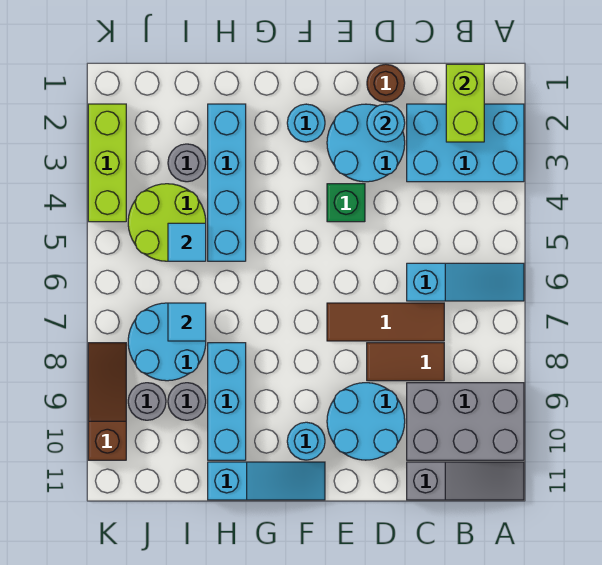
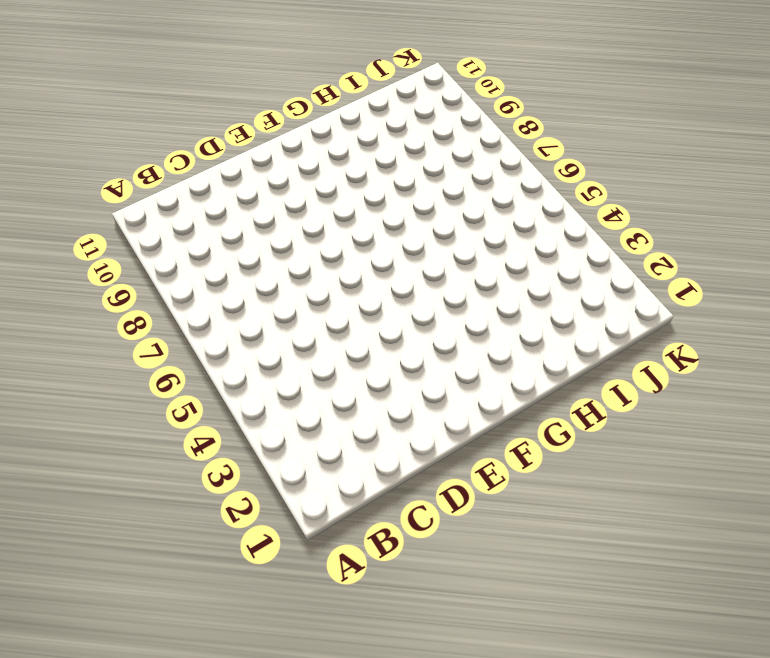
none -> cyan 2x3 brick [407,104,524,182]
none -> cyan 1x3 slope [407,263,524,301]
none -> grey 2x3 brick [407,383,524,460]

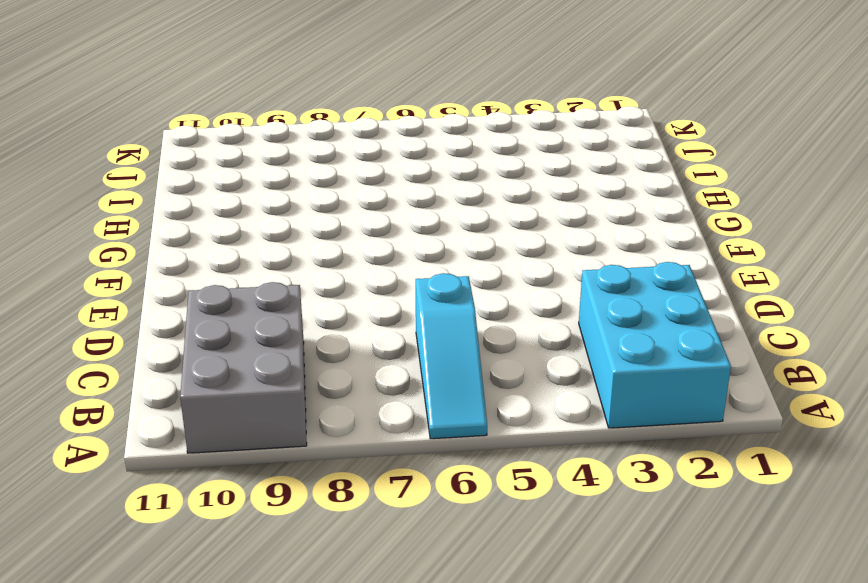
none -> grey 1x3 slope [407,462,524,500]
none -> brown 1x3 tile [327,303,444,341]
none -> brown 1x2 tile [367,343,444,381]

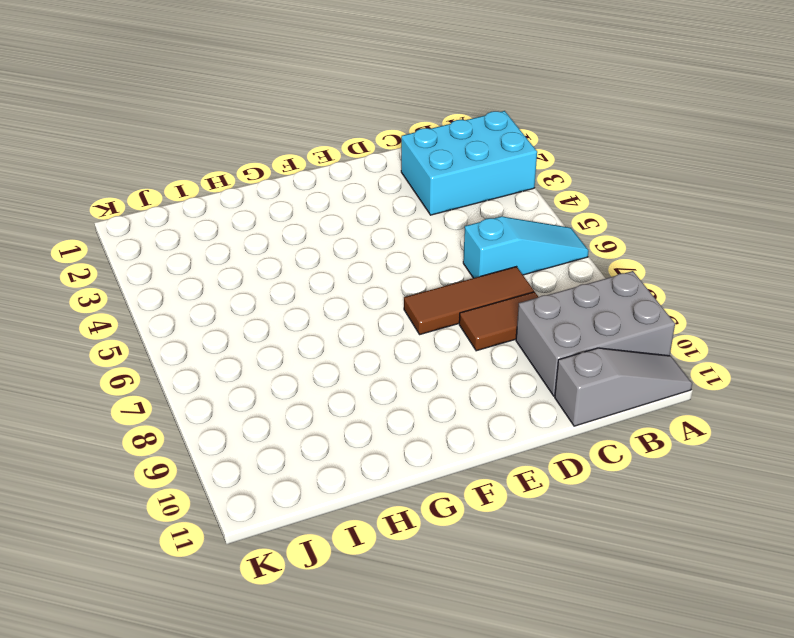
none -> brown 1x1 round brick [367,64,405,102]
none -> cyan 2x2 round brick [327,104,405,182]
none -> cyan 2x2 round brick [327,383,405,460]

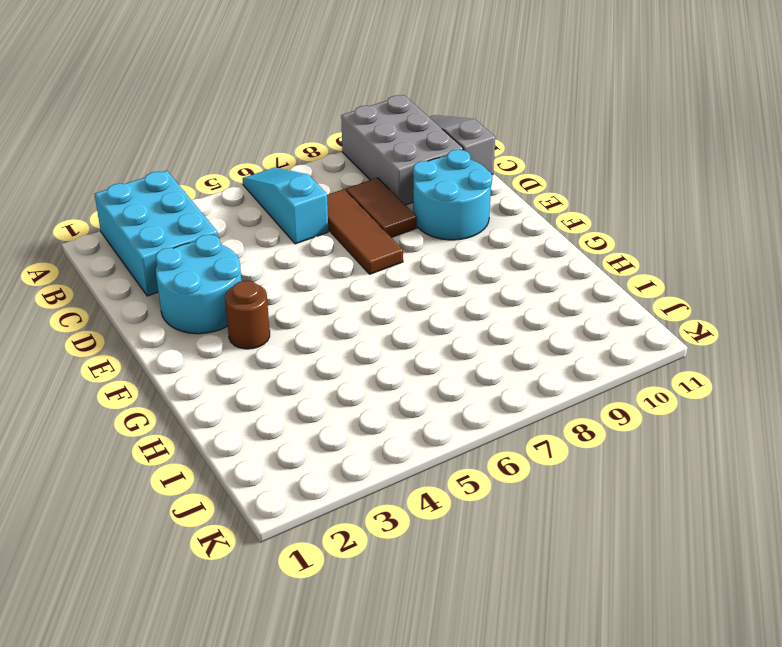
brown 1x1 round brick [225,281,270,349] -> brown 1x1 round brick moved to [367,64,405,102]
none -> green 1x1 brick [327,184,365,222]
none -> cyan 1x1 round brick [287,104,325,142]
none -> cyan 1x1 round brick [287,422,325,460]

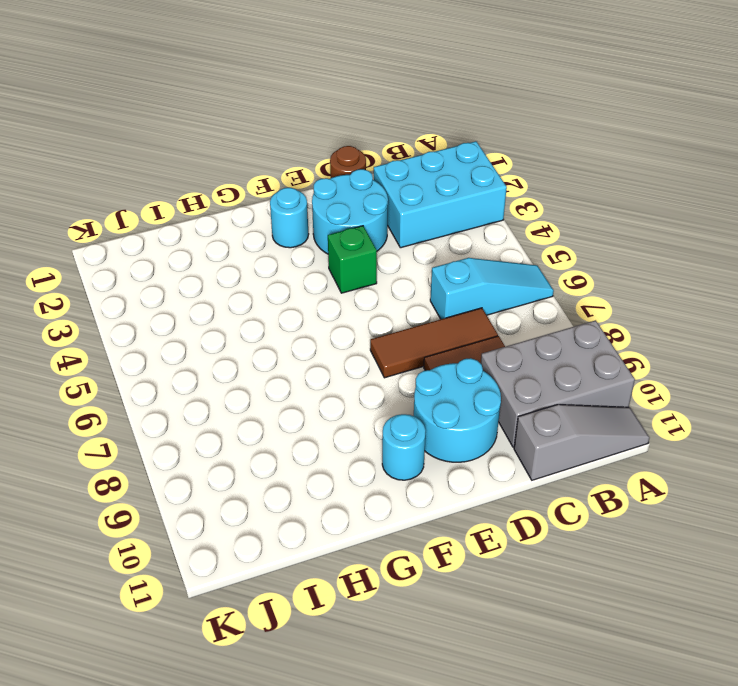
none -> cyan 1x3 slope [208,462,325,500]
none -> cyan 1x4 brick [208,104,246,261]
none -> cyan 1x3 brick [208,343,246,460]

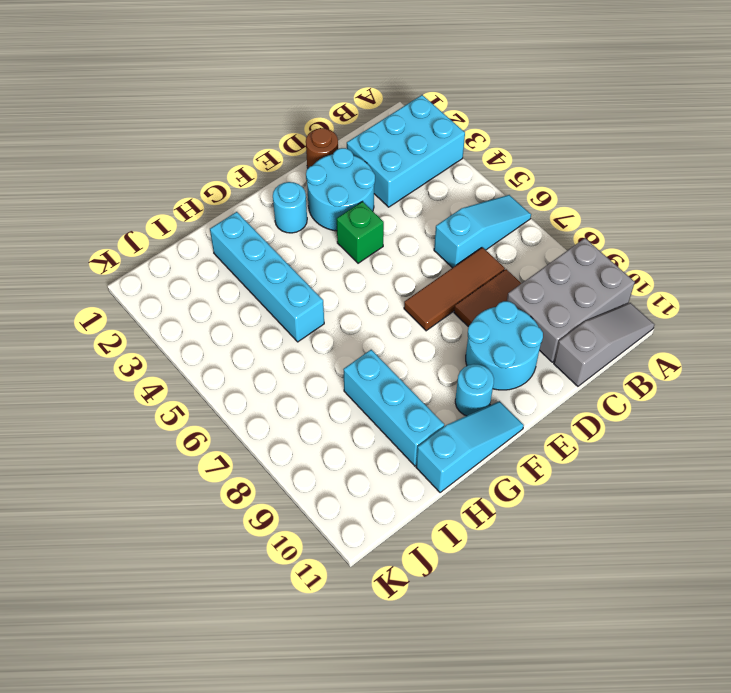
none -> grey 1x1 round brick [168,144,206,182]
none -> lime 2x2 round brick [128,184,206,261]
none -> cyan 2x2 round brick [128,303,206,381]

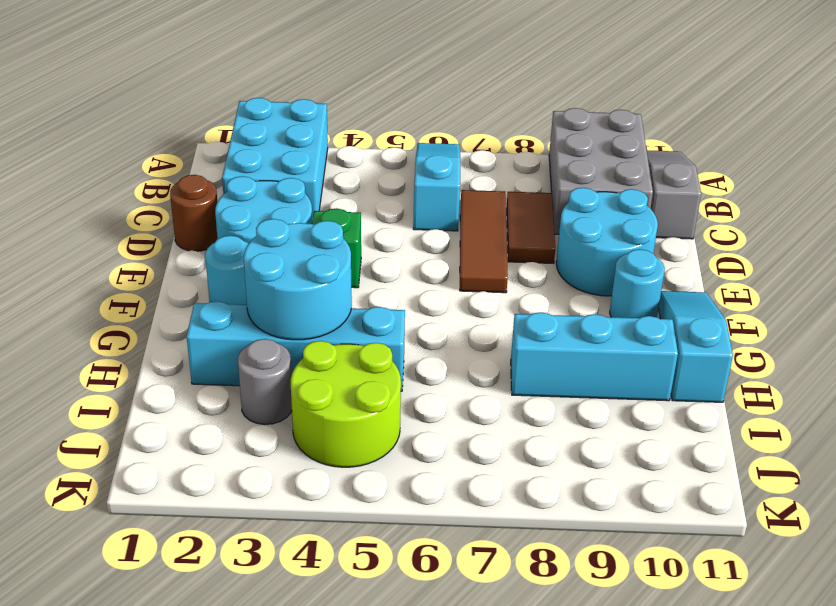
cyan 2x2 round brick [244,219,352,340] -> cyan 2x2 round brick moved to [128,303,206,381]
none -> grey 1x1 round brick [168,383,206,420]
none -> grey 1x1 round brick [128,383,166,420]
none -> lime 1x3 brick [88,104,126,222]

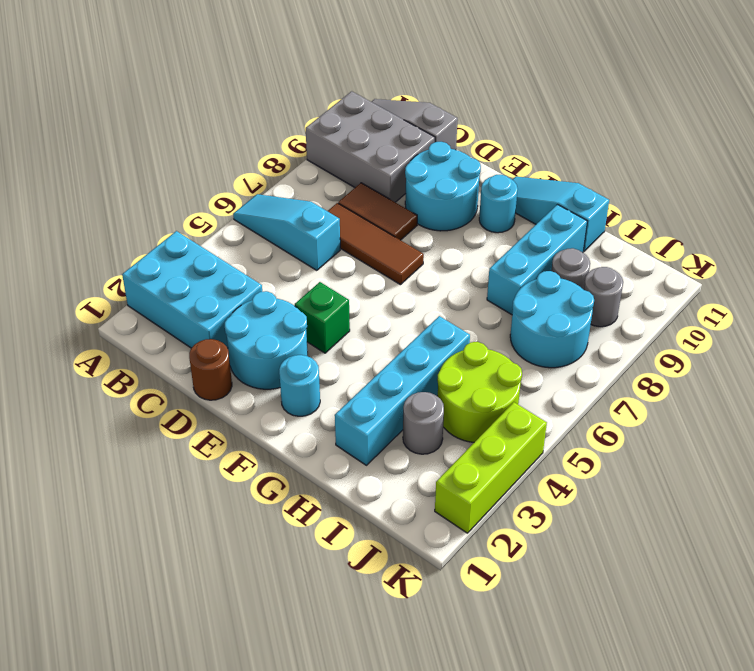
none -> brown 1x3 slope [88,343,126,460]
none -> lime 1x2 brick [446,64,484,142]
none -> cyan 1x1 round brick [367,104,405,142]

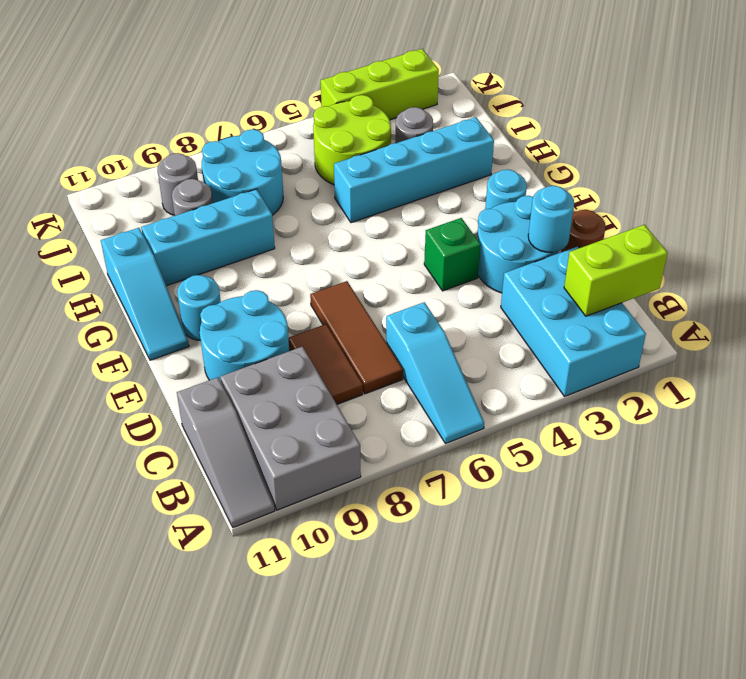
none -> brown 1x3 slope [88,343,126,460]
none -> cyan 1x1 tile [168,223,206,261]
none -> cyan 1x1 tile [168,303,206,341]

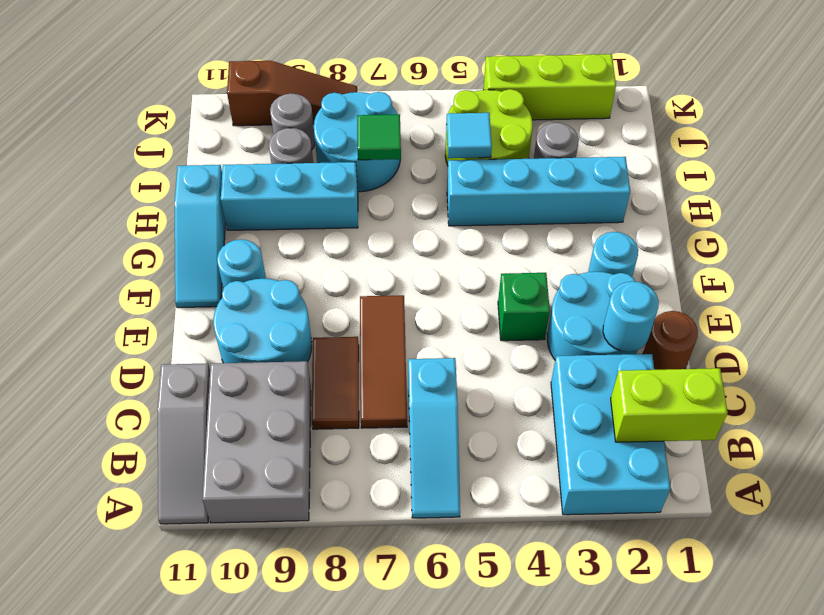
green 1x1 tile [357,114,401,160] -> cyan 1x1 tile [168,303,206,341]

